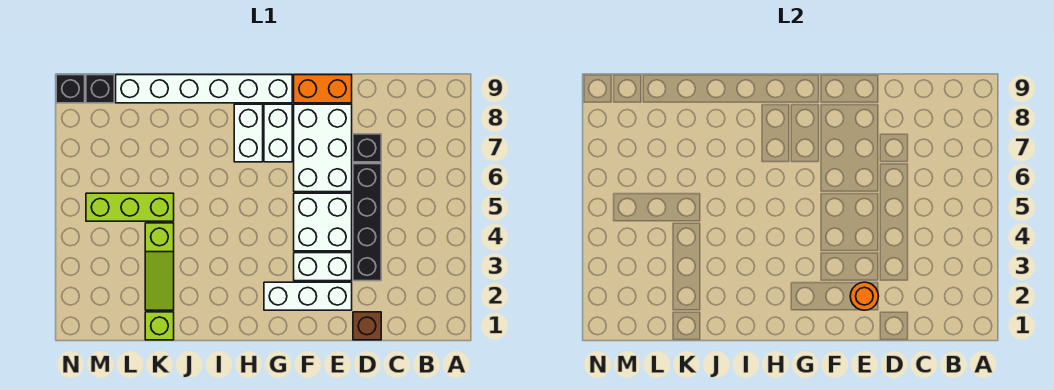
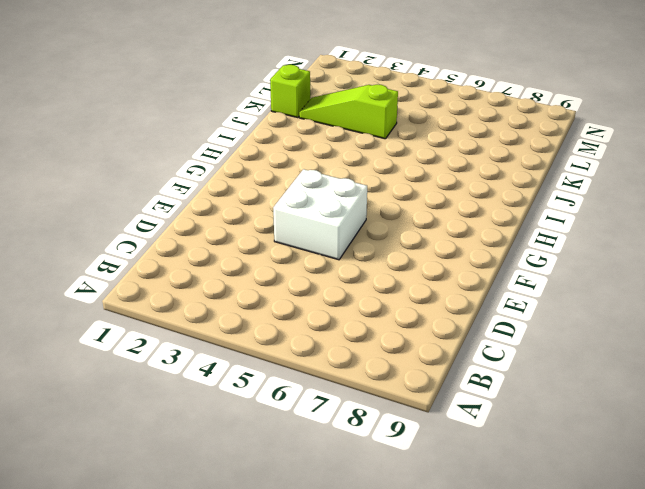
none -> brown 1x1 brick [353,312,381,340]
none -> black 1x4 brick [353,164,381,281]
none -> black 1x1 brick [353,134,381,162]

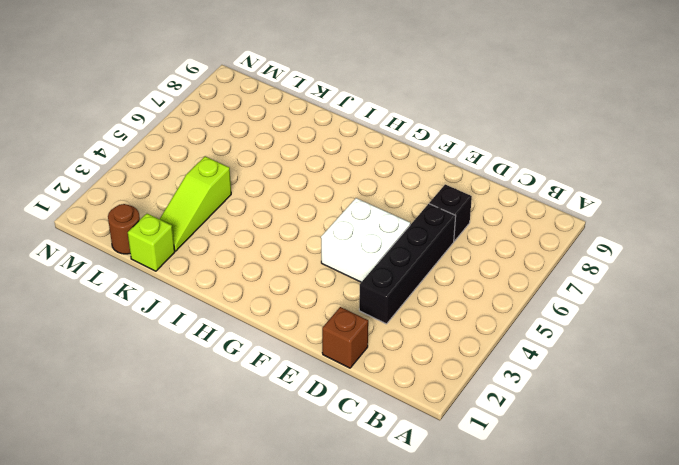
brown 1x1 round brick [108,204,140,254] -> none
none -> white 1x3 brick [264,282,352,310]
none -> white 1x2 brick [294,253,352,281]
none -> white 2x3 brick [294,104,352,192]

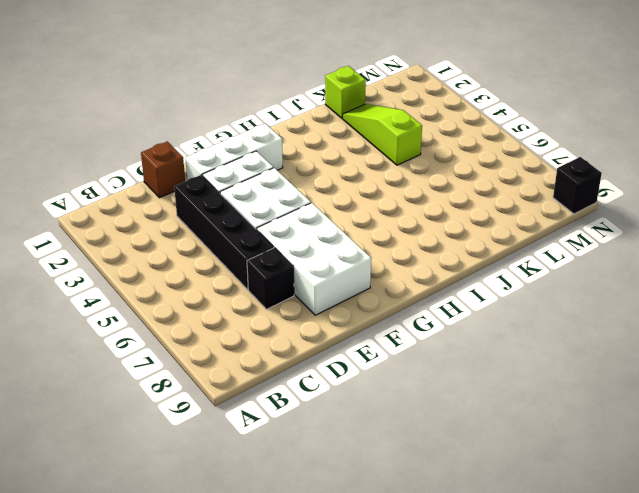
none -> orange 1x2 brick [294,75,352,103]
none -> white 1x2 brick [264,104,292,162]
none -> white 1x6 brick [116,75,292,103]

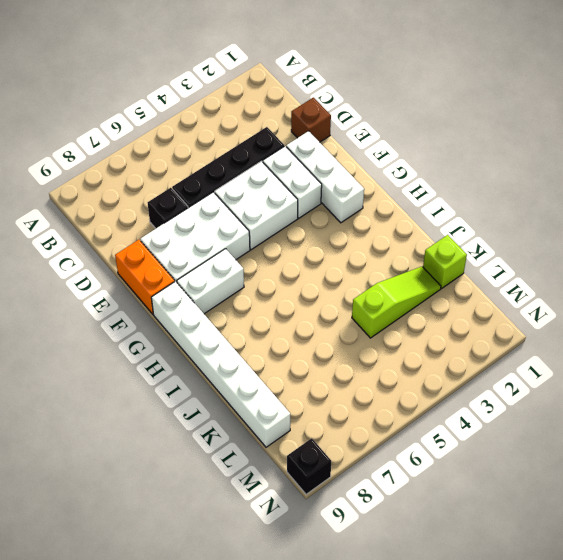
none -> white 1x2 brick [234,104,263,162]
none -> lime 1x3 brick [86,193,174,221]
none -> black 1x1 brick [86,75,114,103]

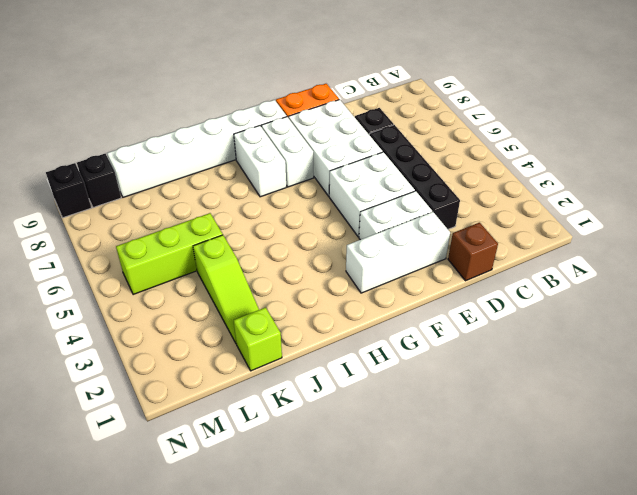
none -> orange 1x1 round brick [850,282,879,310]

